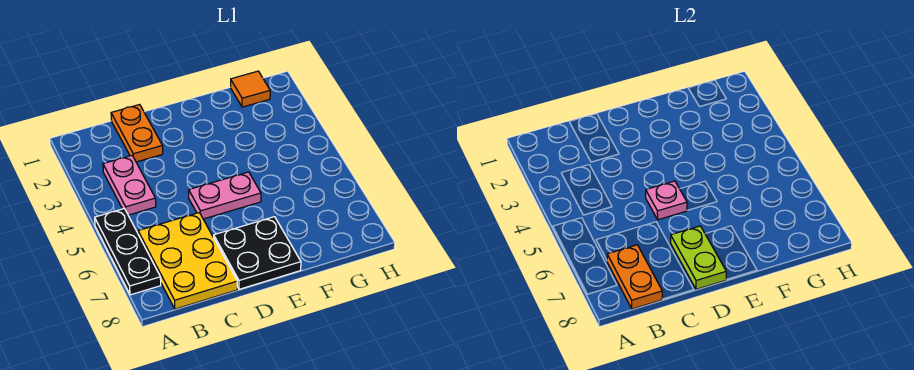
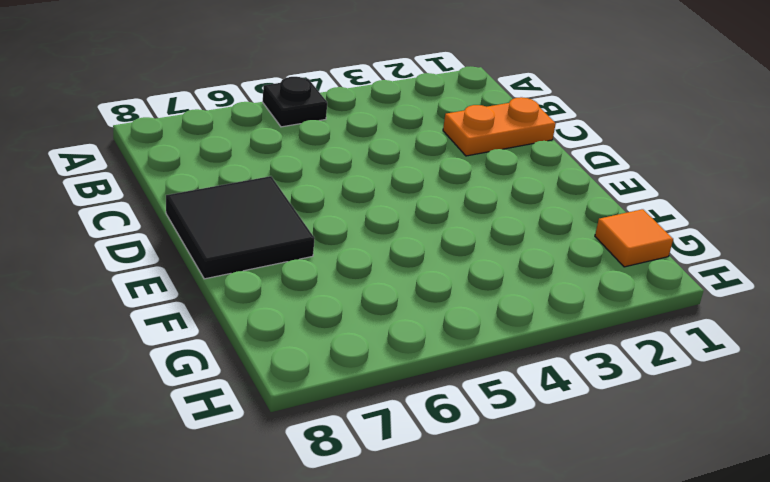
black 1x1 plate [263,77,327,127] -> black 1x3 plate [95,209,161,295]
black 2x2 tile [166,176,315,279] -> black 2x2 plate [214,217,301,289]
none -> pink 1x2 plate [103,156,156,215]
none -> yellow 2x3 plate [138,213,237,309]

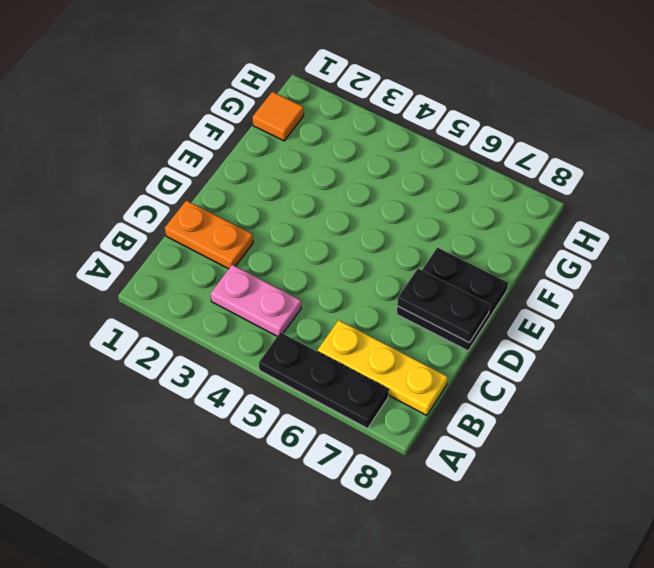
yellow 1x3 plate [318,320,448,415] -> yellow 2x3 plate [138,213,237,309]
black 1x2 plate [397,269,490,343] -> lime 1x2 plate [671,226,727,289]
none -> pink 1x2 plate [189,172,261,219]
none -> orange 1x2 plate [607,245,662,309]

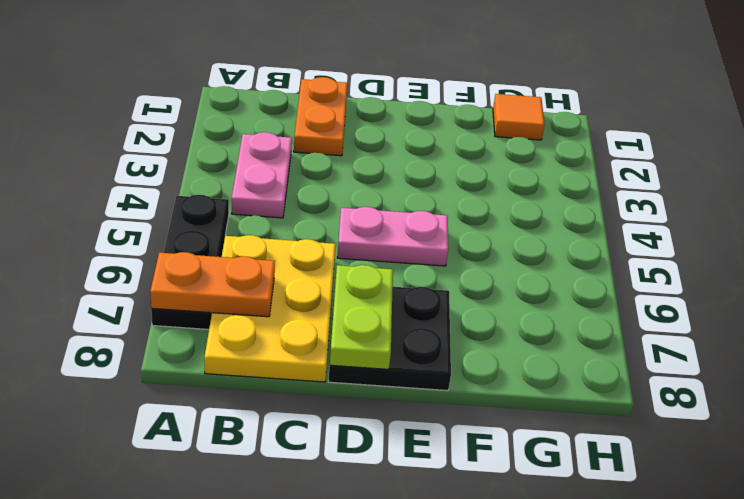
orange 1x2 plate [150,252,275,317] -> orange 1x2 plate turned to [607,245,662,309]
none -> pink 1x1 plate [646,181,687,220]

